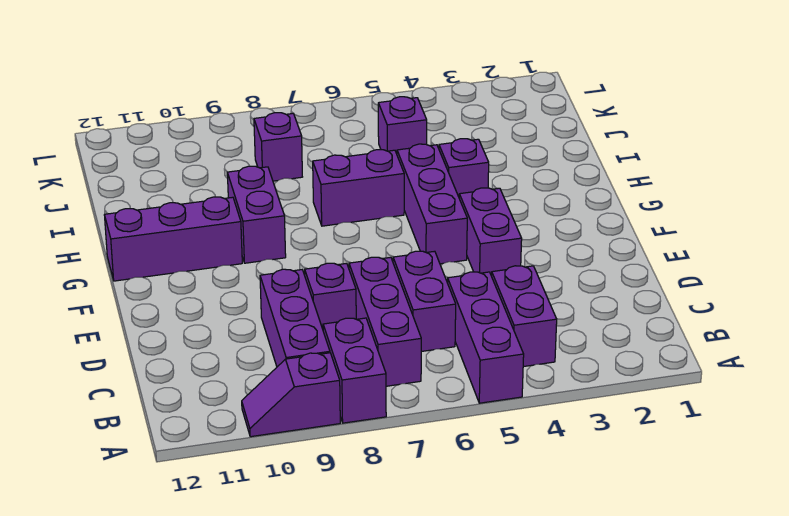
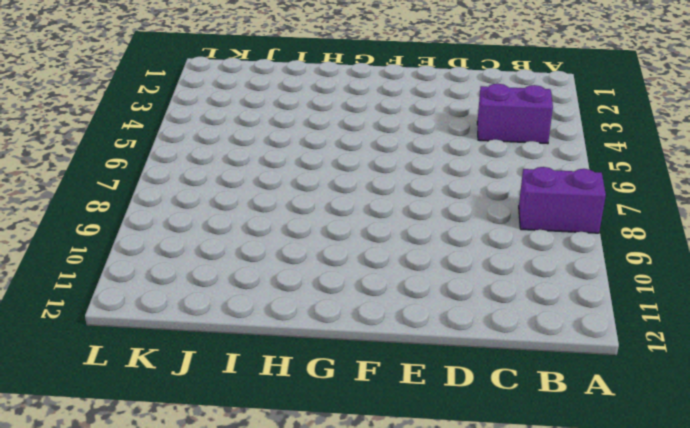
none -> purple 1x3 brick [448,272,524,403]
none -> purple 1x2 slope [242,353,340,437]
none -> purple 1x3 brick [349,257,421,386]

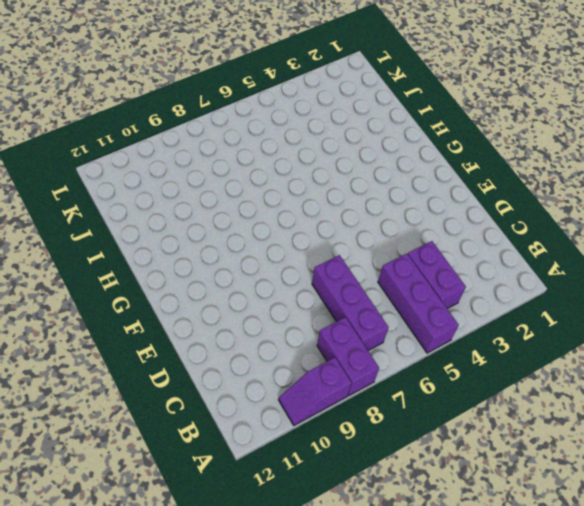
none -> purple 1x3 brick [260,269,330,367]
none -> purple 1x2 brick [393,251,456,352]
none -> purple 1x1 brick [304,263,356,329]

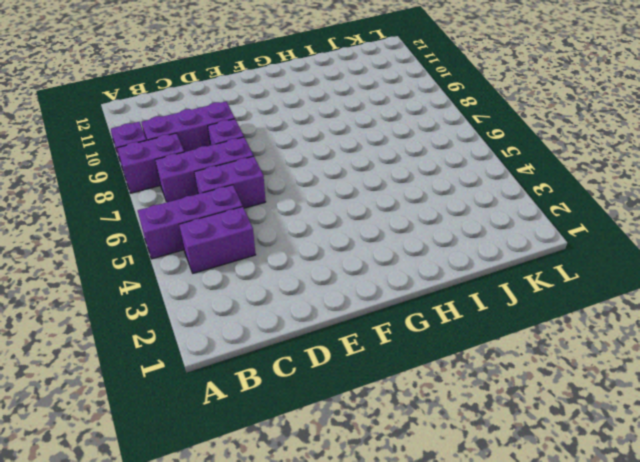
none -> purple 1x2 brick [459,188,522,276]
none -> purple 1x3 brick [397,144,467,264]
none -> purple 1x2 brick [227,166,286,263]

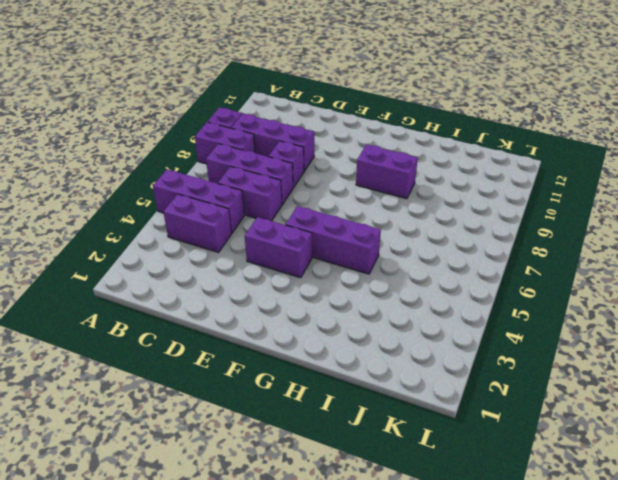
none -> purple 1x3 brick [105,197,242,281]
none -> purple 1x1 brick [439,139,489,197]
none -> purple 1x2 brick [313,150,404,226]

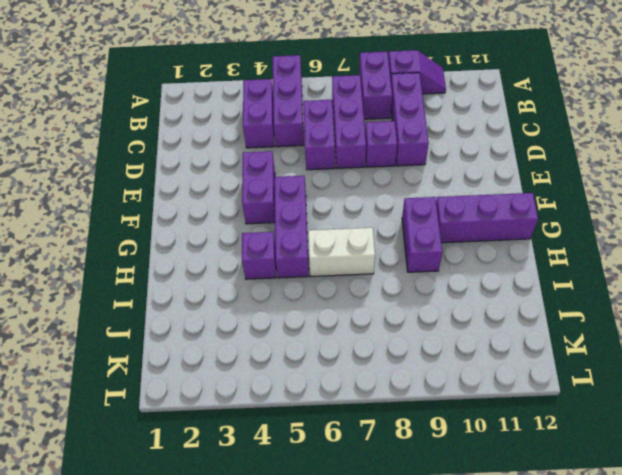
white 1x2 brick [308,228,375,276] -> purple 1x2 brick [313,150,404,226]
none -> purple 1x1 brick [378,97,427,154]
none -> purple 1x1 brick [254,113,302,181]

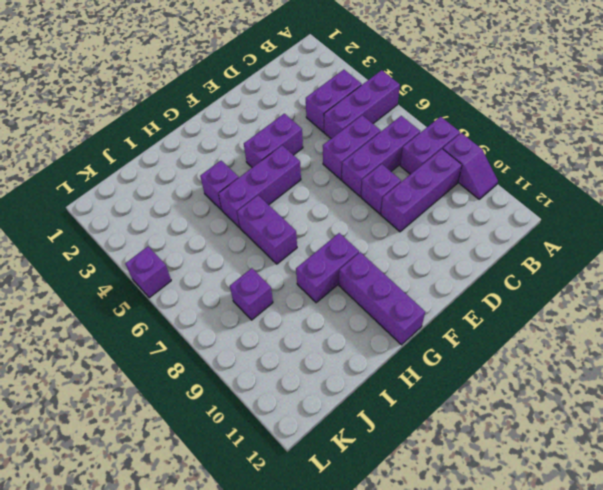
purple 1x1 brick [125,247,171,298] -> purple 1x1 brick moved to [378,97,427,154]

